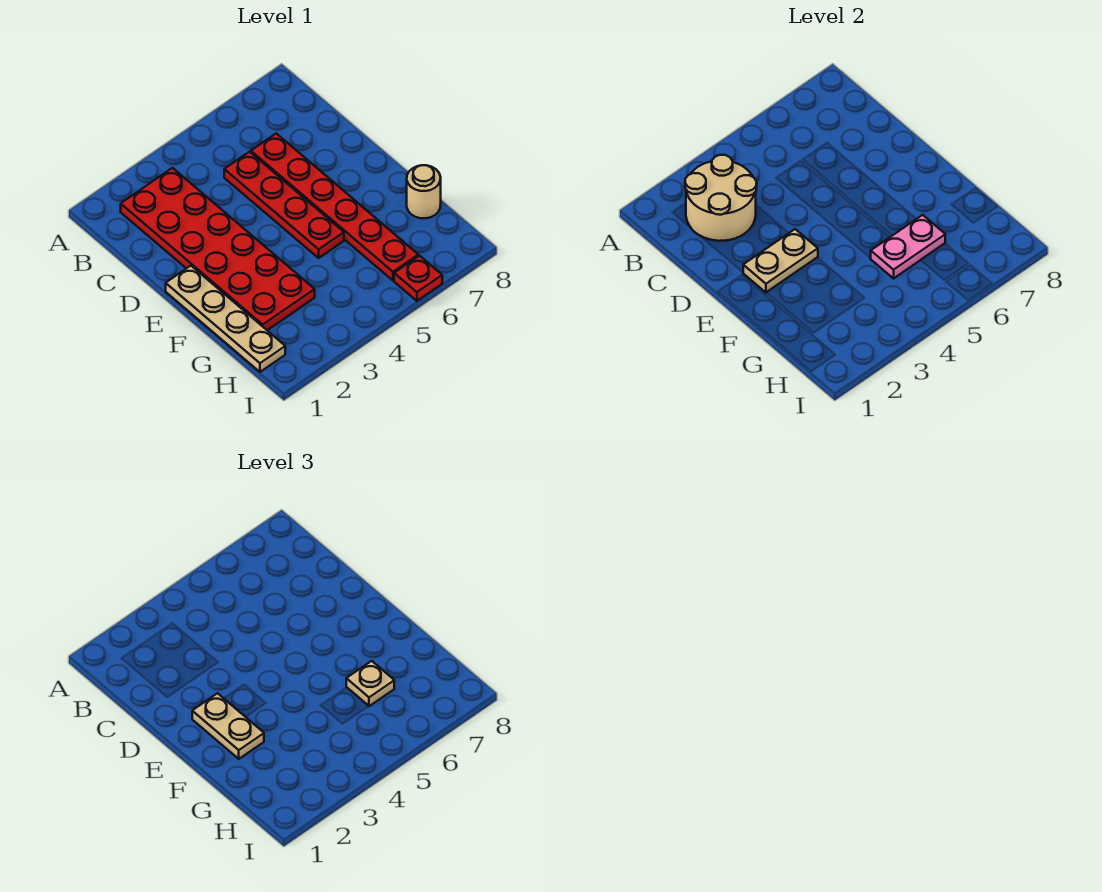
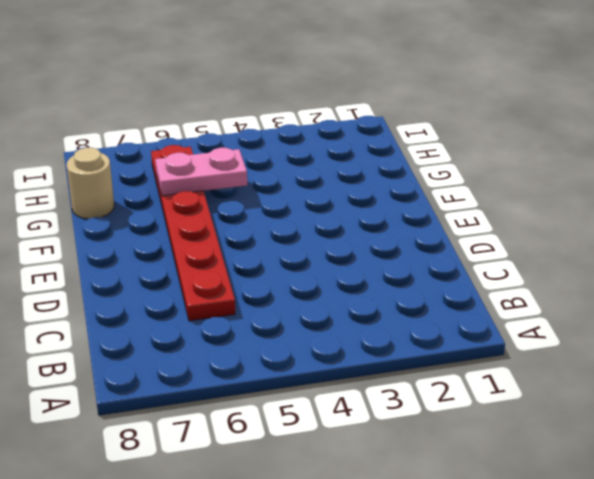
none -> red 2x6 plate [121,168,315,330]
none -> red 1x4 plate [224,152,344,258]

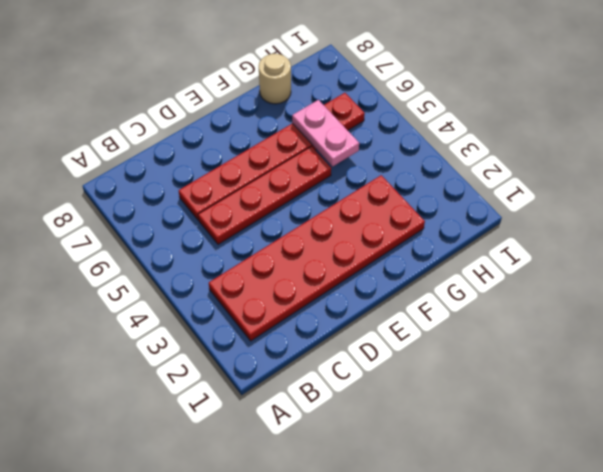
none -> tan 1x4 plate [166,266,285,372]
none -> red 1x1 plate [394,256,442,301]

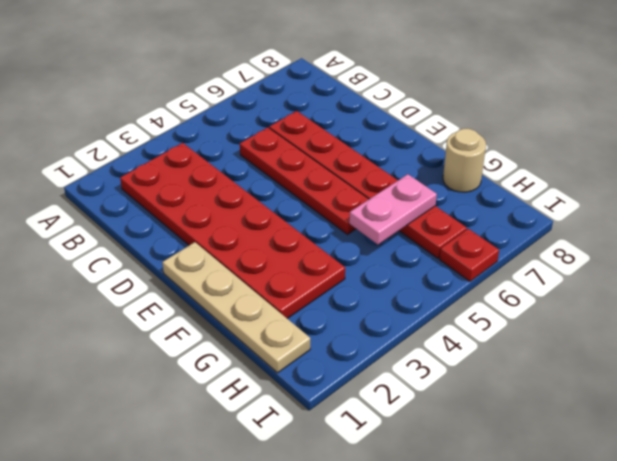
none -> tan 2x2 round brick [685,155,757,241]
none -> tan 1x2 plate [743,229,818,293]

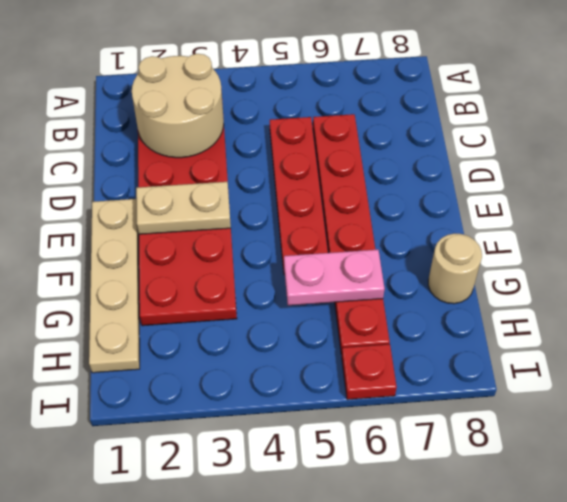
none -> tan 1x2 plate [192,693,264,759]
none -> tan 1x1 plate [346,661,394,706]

